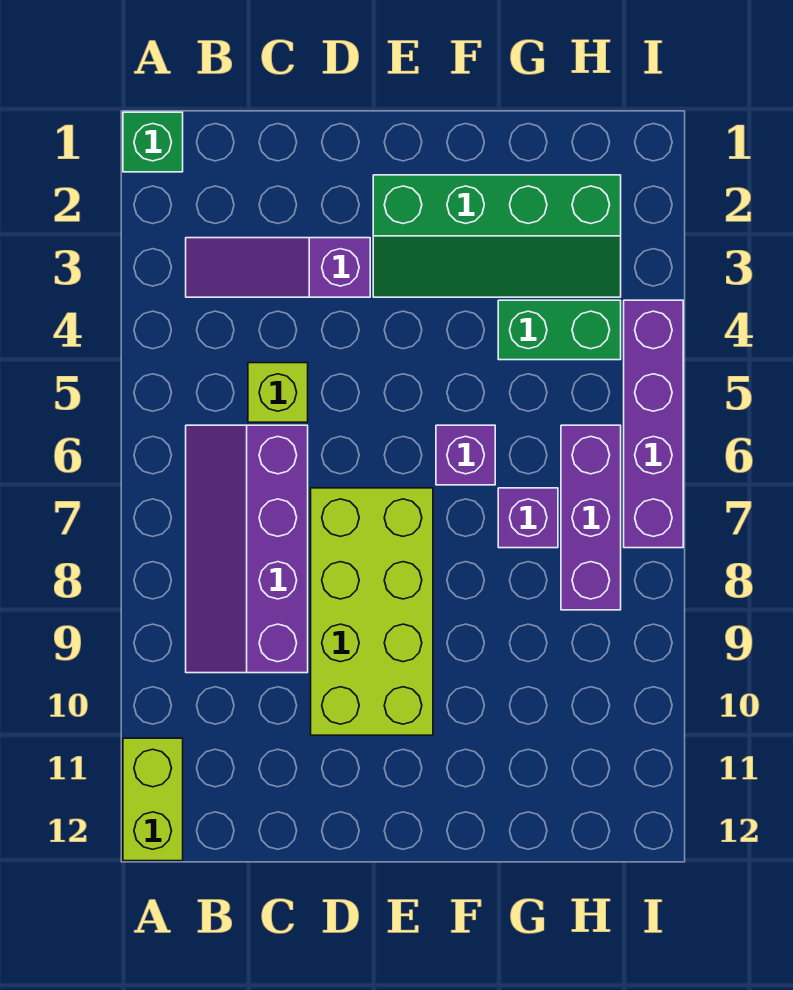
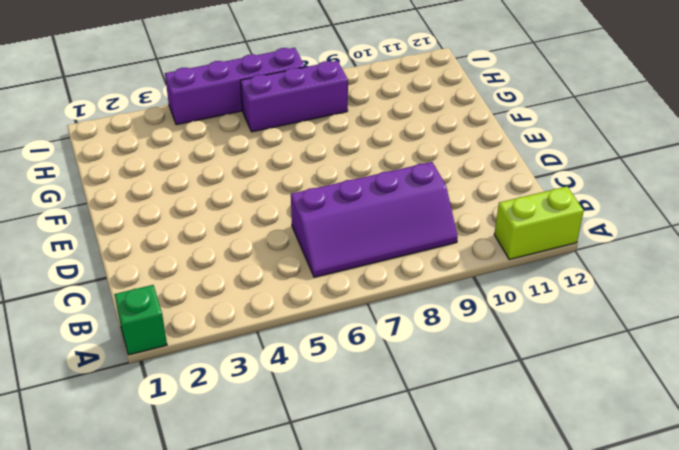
none -> purple 1x3 slope [186,238,370,297]
none -> lime 1x1 brick [248,363,308,422]
none -> lime 2x4 brick [311,488,433,735]

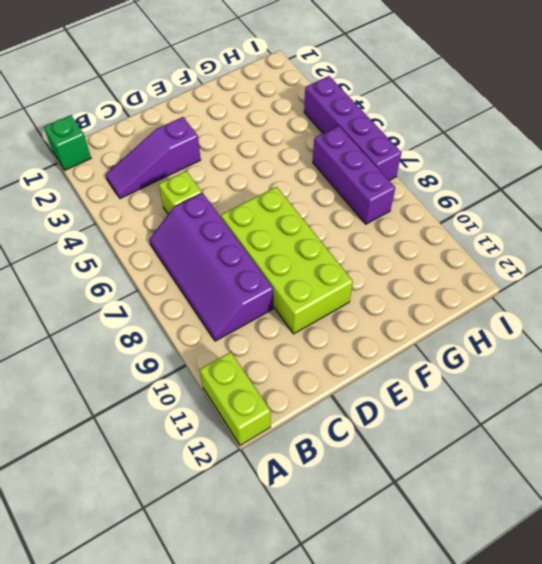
none -> green 2x4 slope [373,175,621,297]
none -> purple 1x1 brick [436,425,495,485]
none -> green 1x2 brick [498,300,621,360]

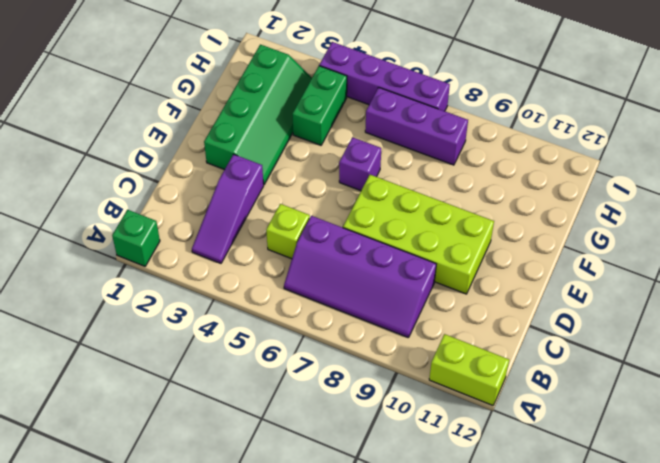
none -> purple 1x1 brick [498,488,558,548]

